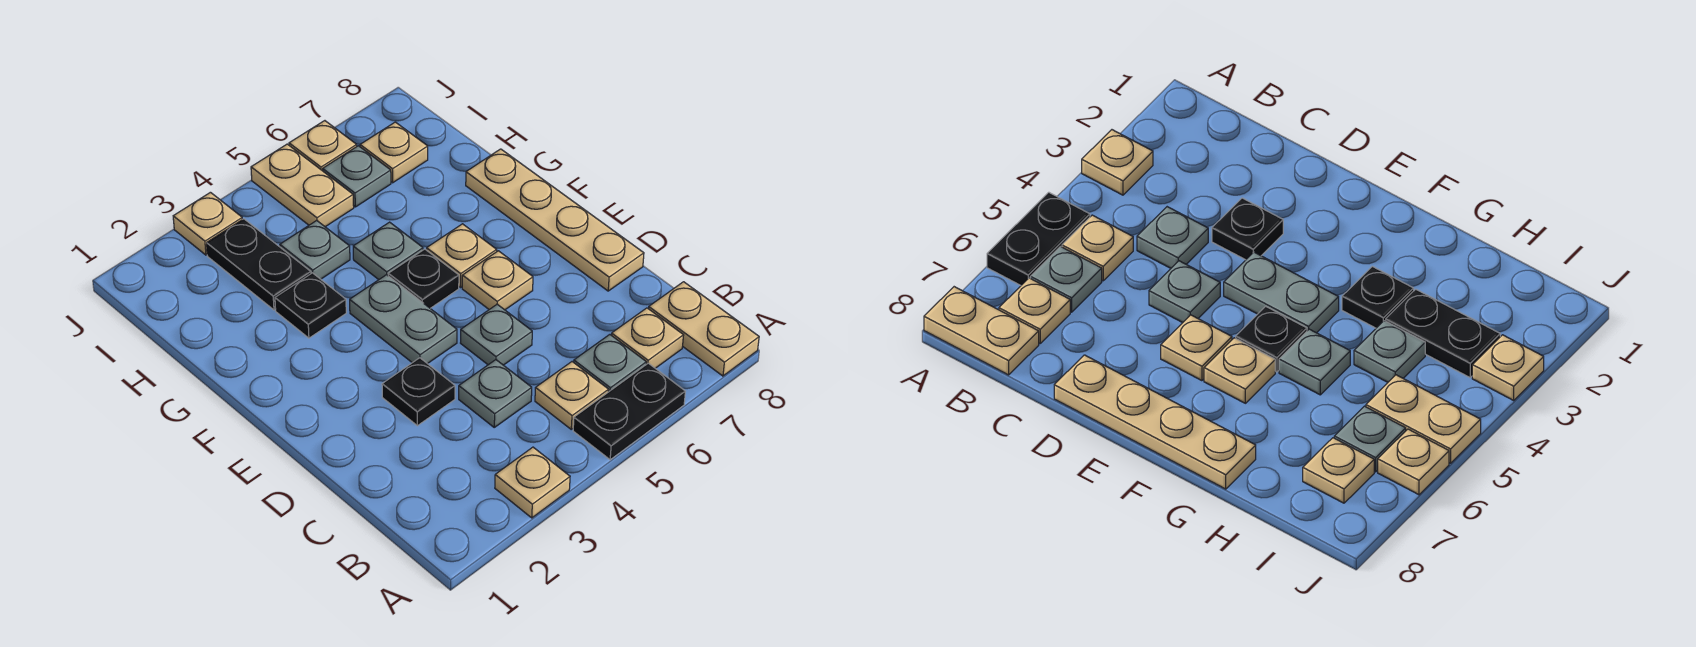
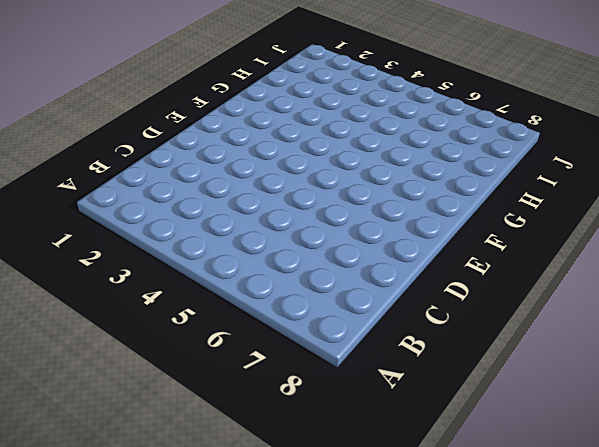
none -> tan 1x1 plate [495,447,570,518]
none -> black 1x2 plate [573,363,685,460]
none -> tan 1x2 plate [649,282,759,376]

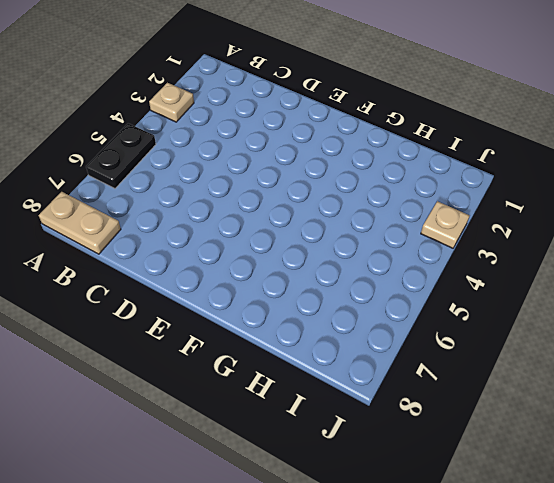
none -> tan 1x1 plate [535,362,609,429]
none -> grey 1x1 plate [574,335,646,392]
none -> tan 1x1 plate [611,308,684,368]

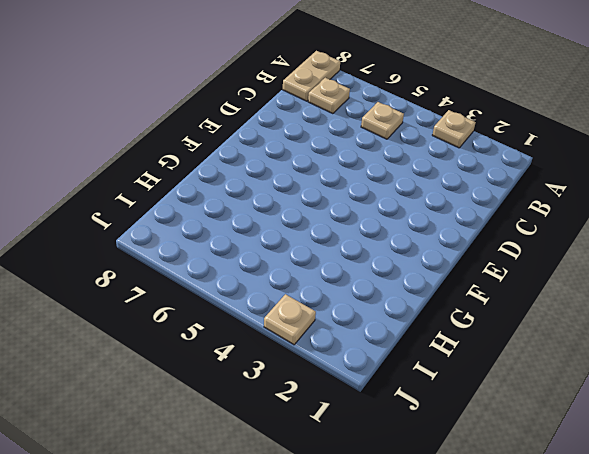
none -> black 1x2 plate [573,363,685,460]
none -> grey 1x1 plate [574,335,646,392]
none -> grey 1x1 plate [459,360,532,427]

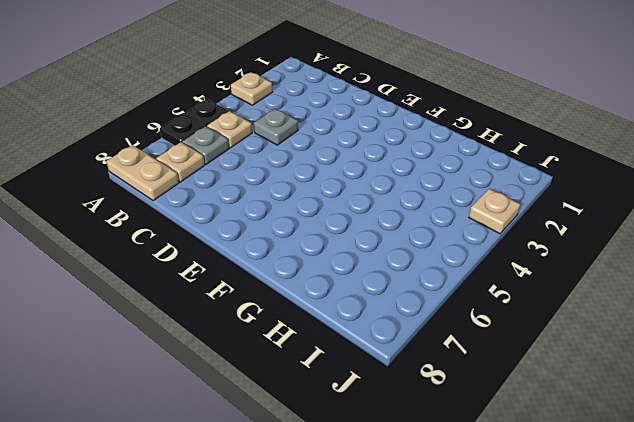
none -> black 1x1 plate [382,358,455,426]
none -> grey 1x1 plate [461,304,532,365]
none -> tan 1x4 plate [466,149,644,291]

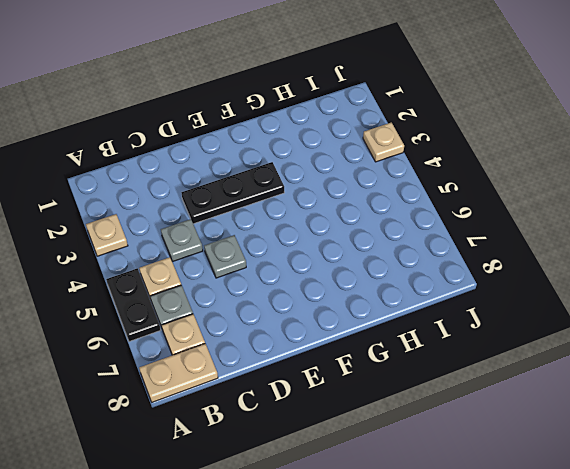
black 1x3 plate [181,162,284,224] -> black 1x1 plate [382,358,455,426]
none -> tan 1x4 plate [466,149,644,291]
none -> grey 1x2 plate [350,275,457,364]
none -> tan 1x1 plate [462,251,533,310]

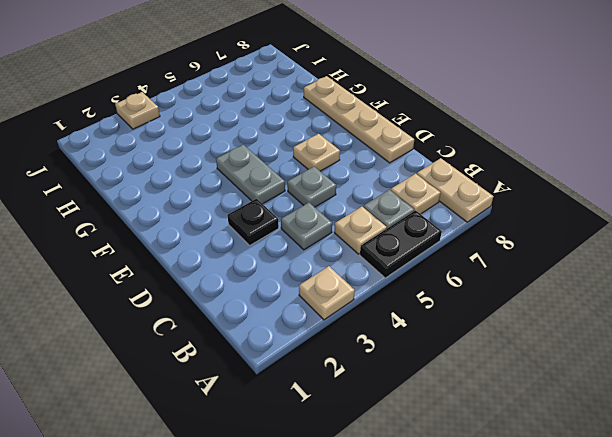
none -> black 1x1 plate [388,249,459,308]
none -> tan 1x1 plate [427,224,497,287]
none -> black 1x1 plate [275,273,346,338]

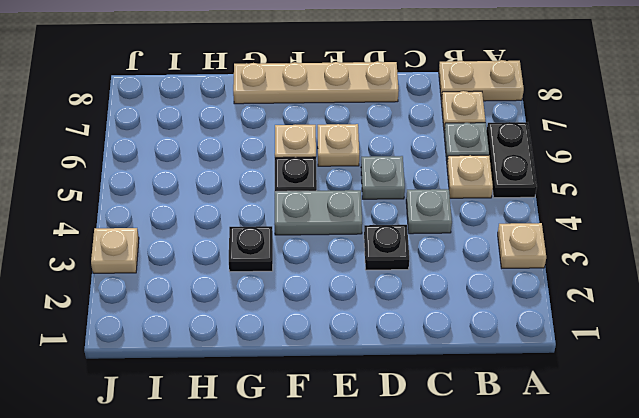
none -> grey 1x1 plate [353,222,423,280]
none -> black 1x2 plate [207,219,311,310]
none -> grey 1x1 plate [280,220,350,279]

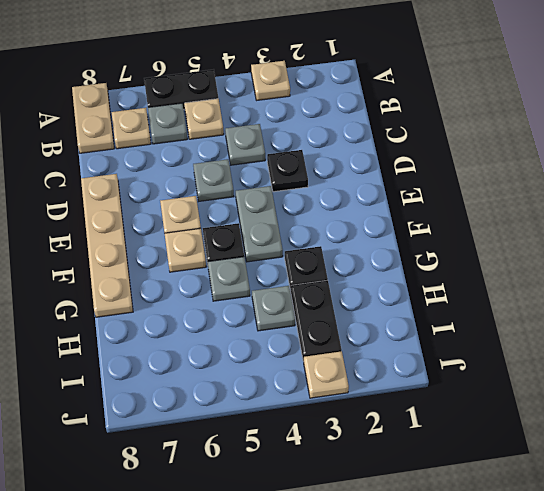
none -> tan 1x2 plate [251,144,354,227]
none -> grey 1x1 plate [323,146,391,207]
none -> tan 1x1 plate [360,122,428,183]

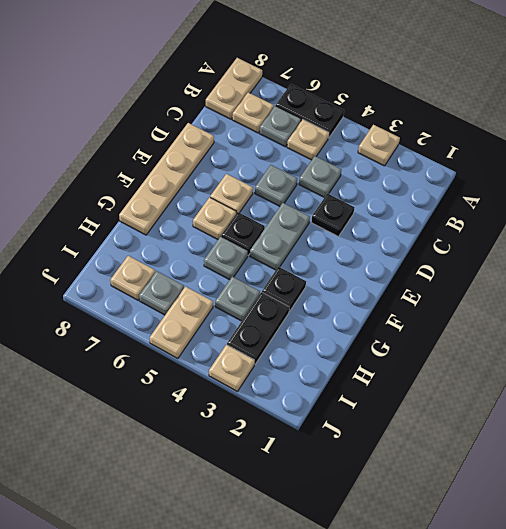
none -> tan 1x1 plate [289,121,357,171]

